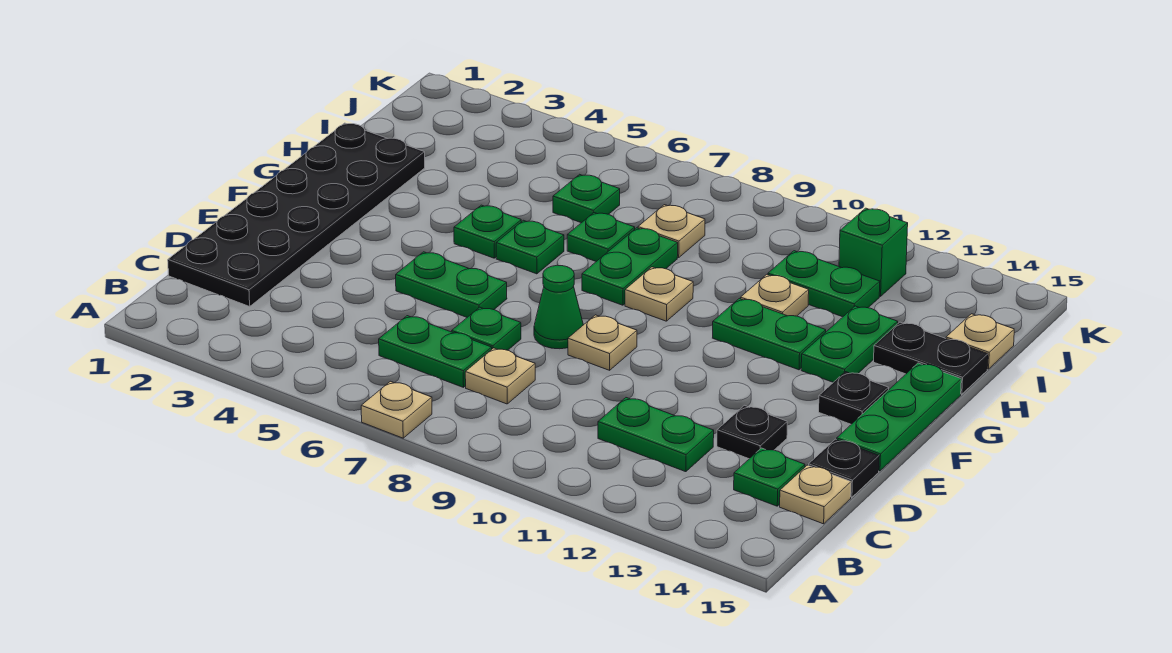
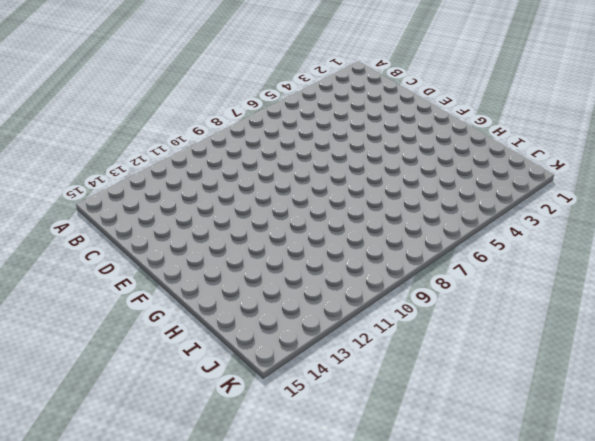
none -> tan 1x1 plate [361,381,432,438]
none -> black 2x6 plate [168,123,425,306]
none -> green 1x2 plate [379,316,492,387]

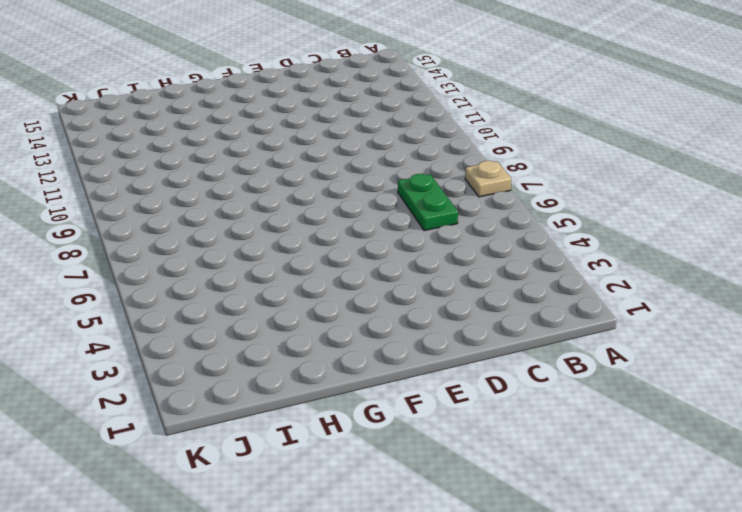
none -> black 2x6 plate [168,123,425,306]
none -> tan 1x1 plate [465,348,535,404]
none -> green 1x2 plate [598,398,714,472]

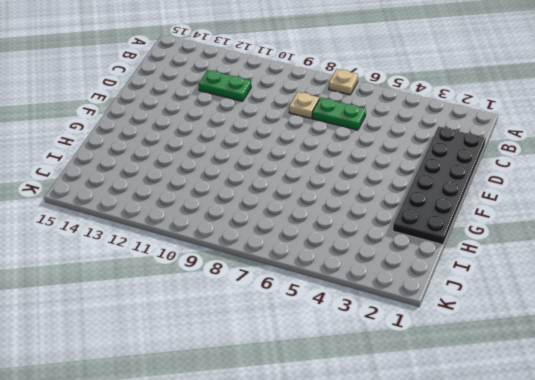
none -> green 1x1 plate [734,448,805,506]
none -> tan 1x1 plate [780,465,851,524]
none -> green 1x1 plate [452,307,521,350]

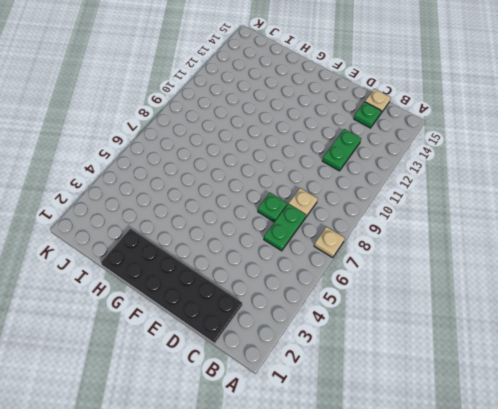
none -> black 1x1 plate [717,405,787,459]
none -> black 1x1 plate [808,439,879,497]
none -> green 1x2 plate [396,252,507,317]

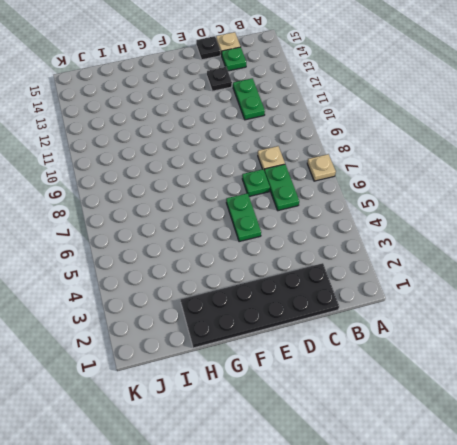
none -> green 1x1 cone [534,265,583,349]
none -> tan 1x1 plate [568,315,637,370]
none -> green 1x3 plate [837,363,961,471]

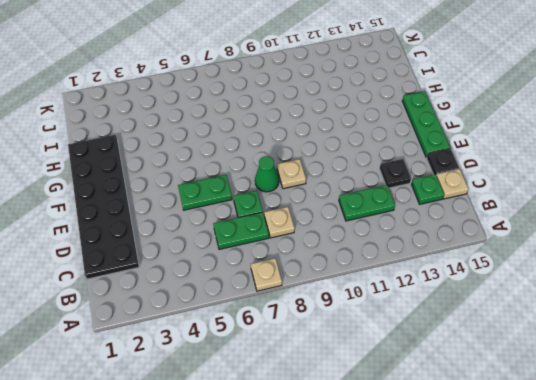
none -> black 1x1 plate [819,372,889,424]
none -> green 1x1 plate [454,205,521,258]
none -> green 1x1 plate [496,220,564,274]

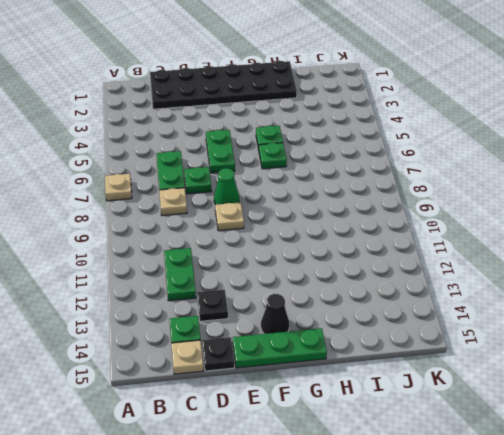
black 1x1 cone [261,294,289,334] -> black 1x1 plate [819,372,889,424]
none -> green 1x2 plate [582,228,678,305]
none -> tan 1x1 plate [625,267,693,321]
none -> green 1x2 plate [713,298,826,370]

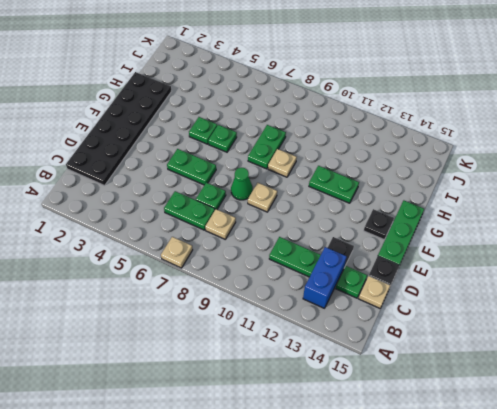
blue 1x2 brick [303,247,347,308] -> none
none -> green 1x2 plate [801,306,898,382]
none -> green 1x1 plate [567,213,635,261]
none -> tan 1x1 plate [741,275,809,316]

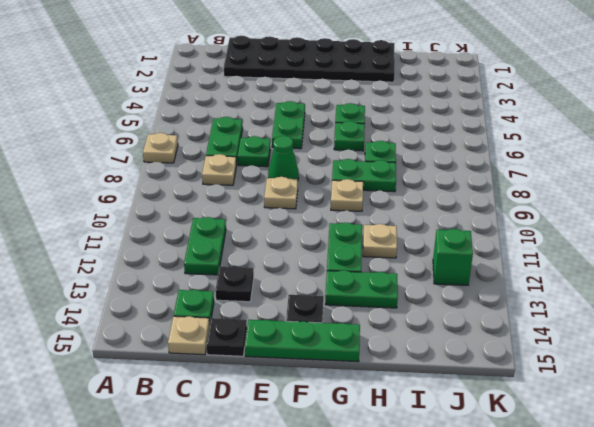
none -> black 1x2 plate [874,322,988,394]
none -> green 1x1 plate [553,174,620,223]
none -> tan 1x1 plate [638,205,705,258]

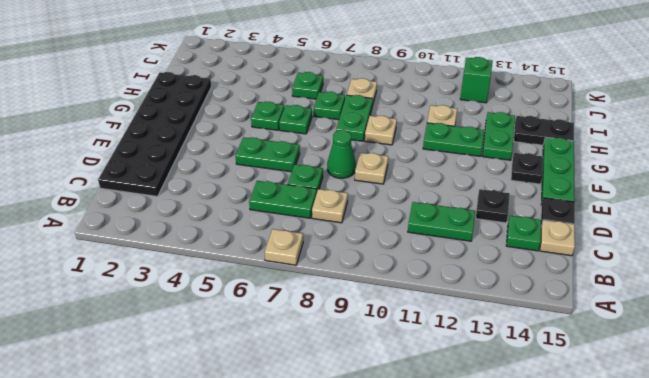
none -> green 1x2 plate [768,251,880,317]
none -> tan 1x1 plate [946,314,1014,369]

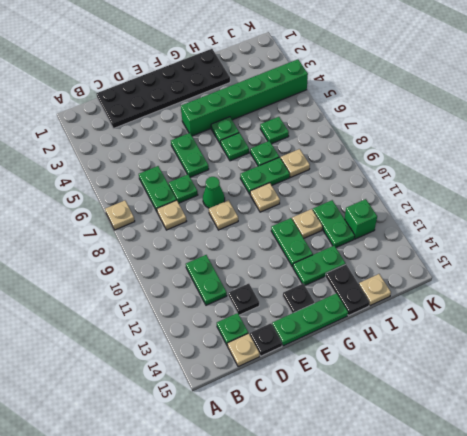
green 1x6 brick [181,59,308,136] -> none

